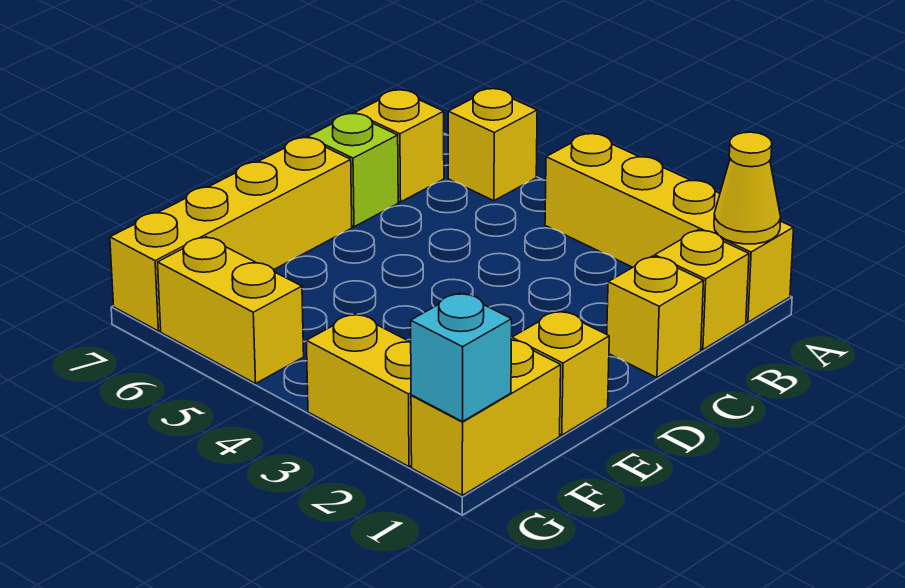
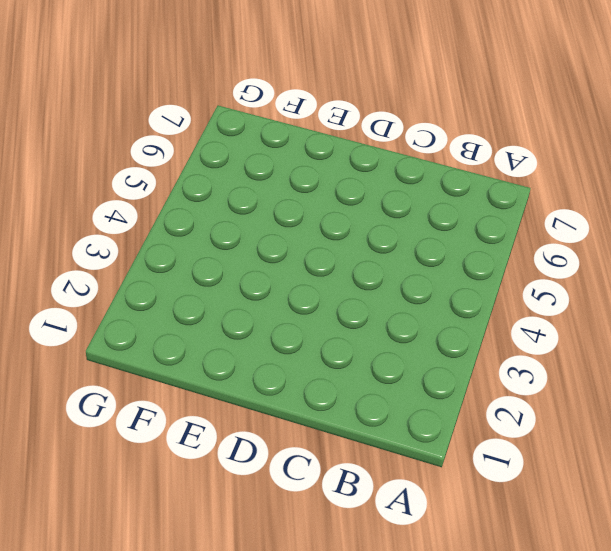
none -> yellow 1x4 brick [545,134,794,322]
none -> yellow 1x1 brick [448,89,537,201]
none -> yellow 1x1 brick [655,230,749,350]

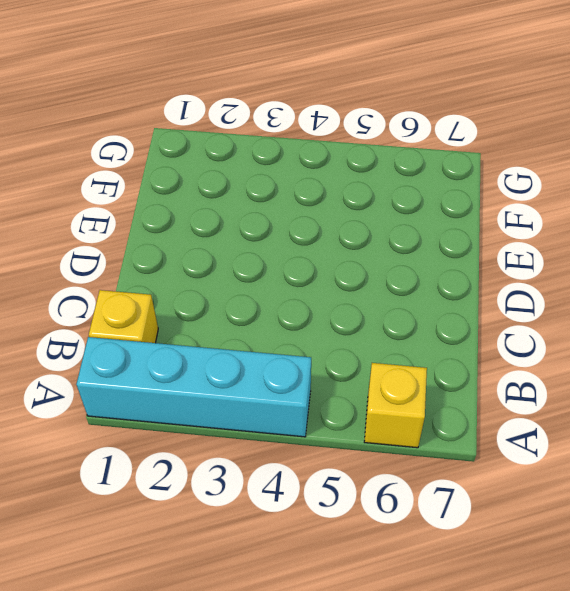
cyan 1x4 brick [76,337,311,437] -> yellow 1x4 brick [545,134,794,322]
none -> yellow 1x1 brick [355,90,444,202]
none -> yellow 1x1 brick [607,256,703,378]
none -> lime 1x1 brick [308,114,398,227]

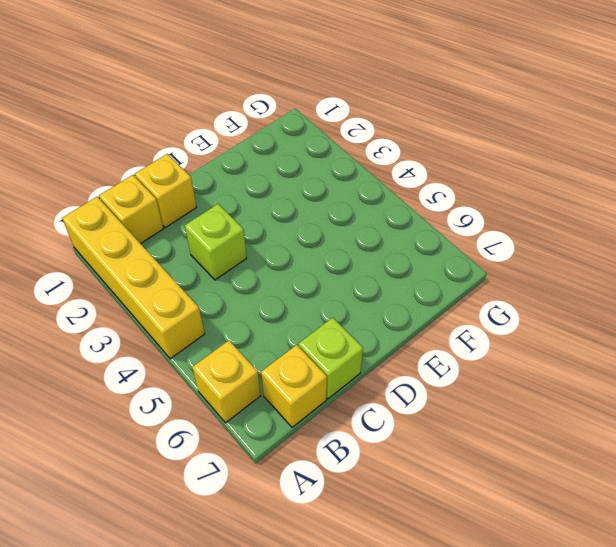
lime 1x1 brick [185,204,247,280] -> none
none -> yellow 1x4 brick [110,138,352,331]
none -> yellow 1x1 brick [511,311,609,435]
none -> yellow 1x2 brick [411,340,561,495]

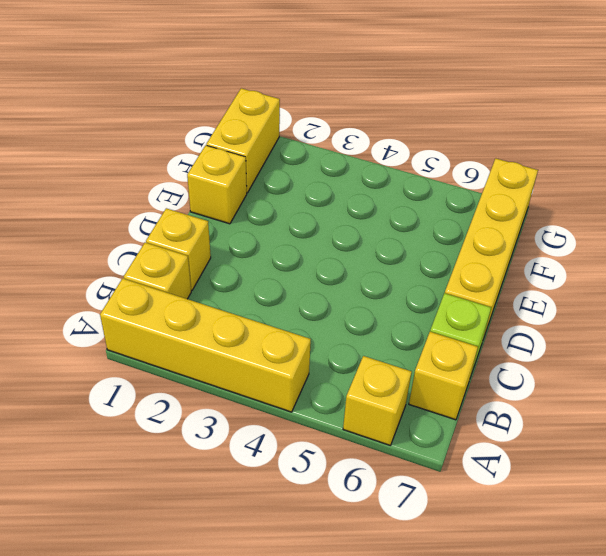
none -> yellow 1x2 brick [306,314,412,467]
none -> yellow 1x2 brick [158,237,304,384]
none -> yellow 1x1 cone [714,132,781,244]

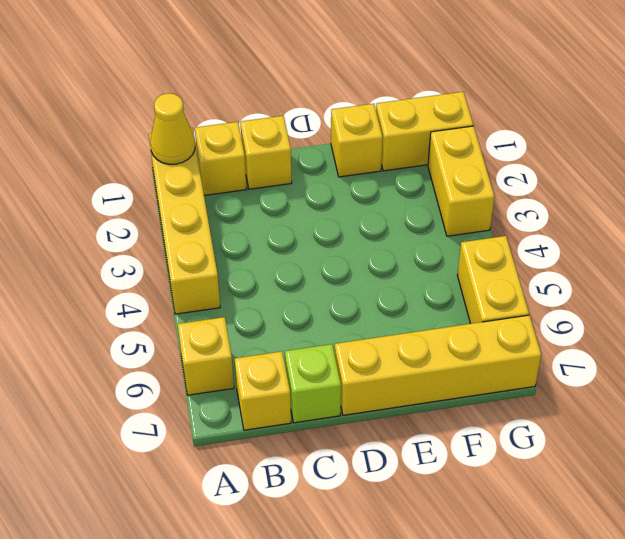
none -> cyan 1x1 brick [411,293,512,422]

